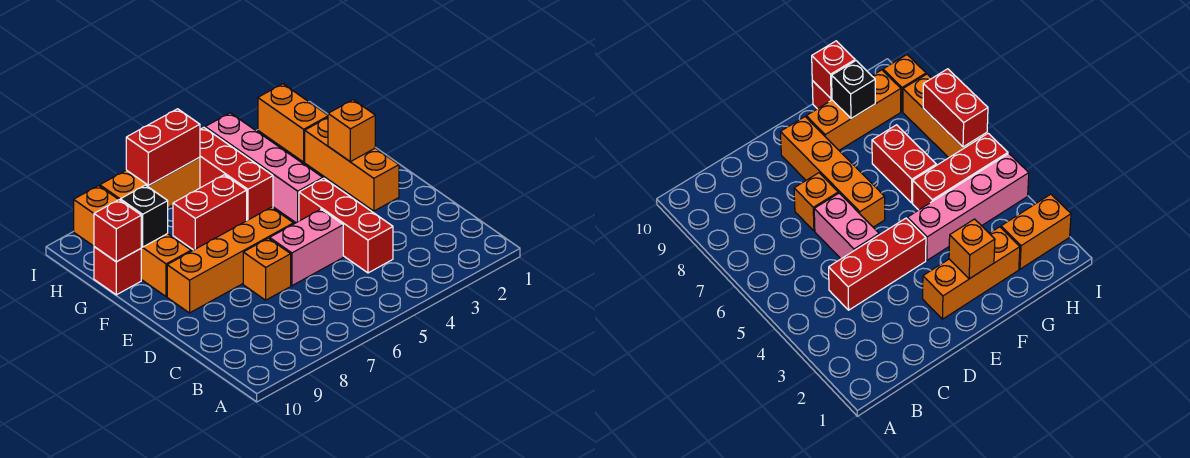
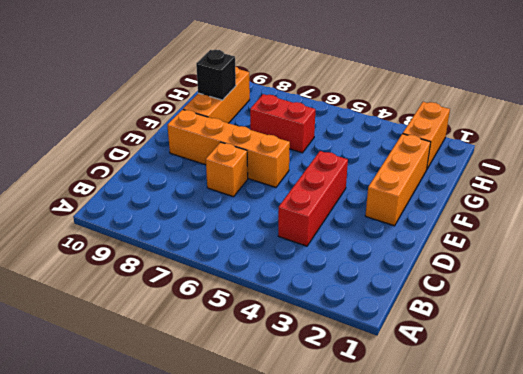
none -> pink 1x2 brick [270,209,343,286]
none -> pink 1x4 brick [205,113,323,223]
none -> red 1x3 brick [200,128,273,220]

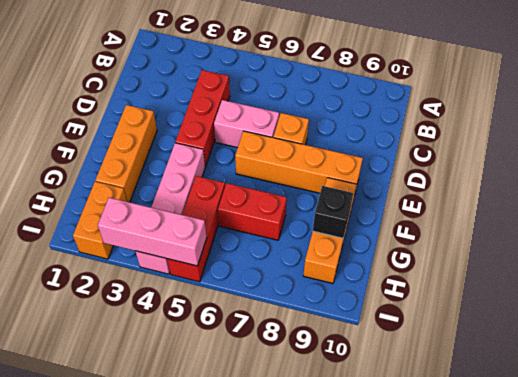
pink 1x3 brick [98,198,207,266] -> none
none -> red 1x1 brick [94,247,141,295]
none -> orange 1x3 brick [100,157,200,208]
none -> orange 1x1 brick [74,186,119,246]

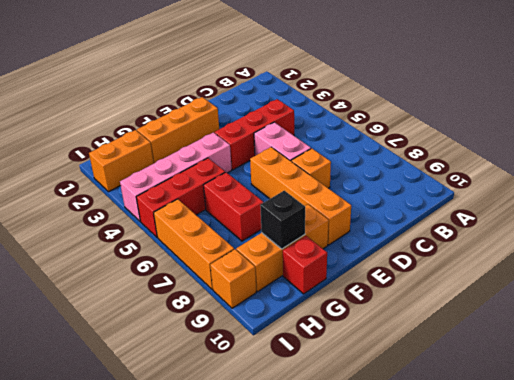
none -> orange 1x1 brick [328,100,375,162]
none -> red 1x1 brick [94,200,141,262]
none -> red 1x2 brick [126,109,200,185]

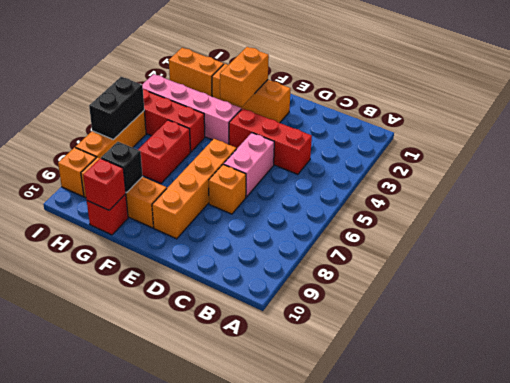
orange 1x2 brick [220,47,269,107] -> orange 1x1 brick [328,100,375,162]
black 1x2 brick [89,77,144,140] -> red 1x2 brick [126,109,200,185]

